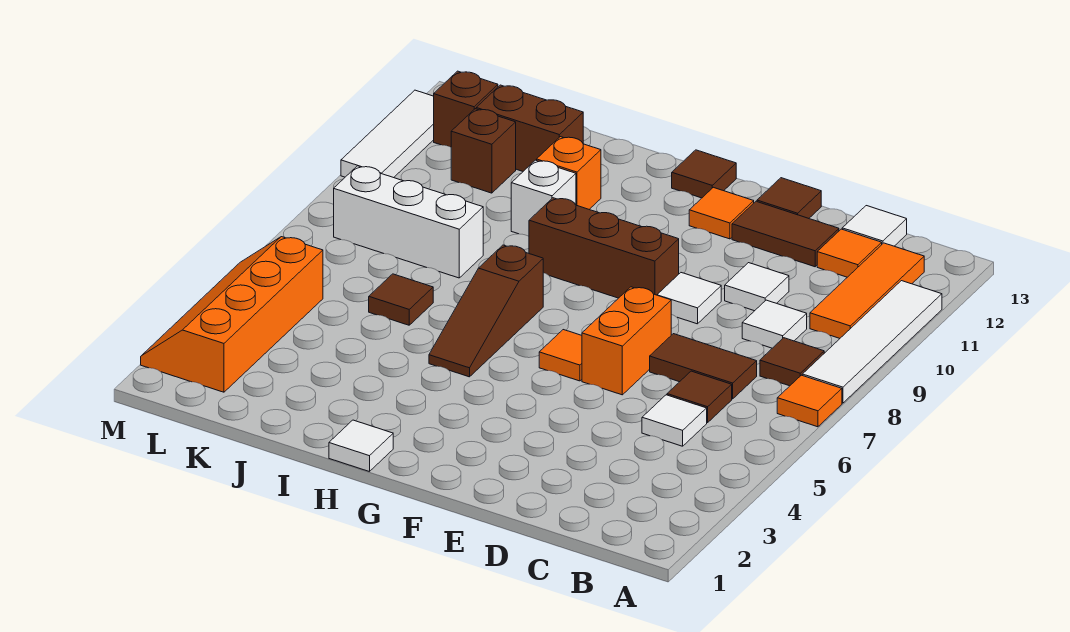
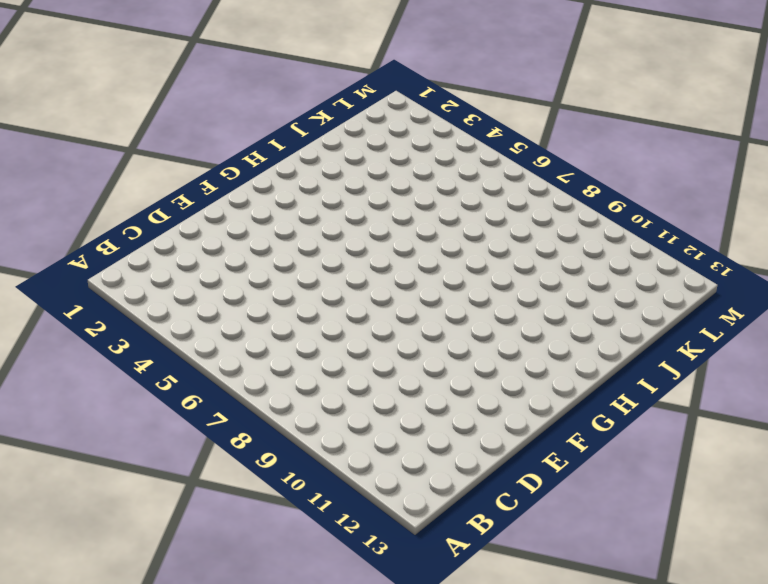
none -> orange 1x1 tile [777,375,842,427]
none -> white 1x4 tile [802,281,942,403]
none -> brown 1x1 tile [760,338,824,386]
none -> orange 1x3 tile [810,243,924,338]

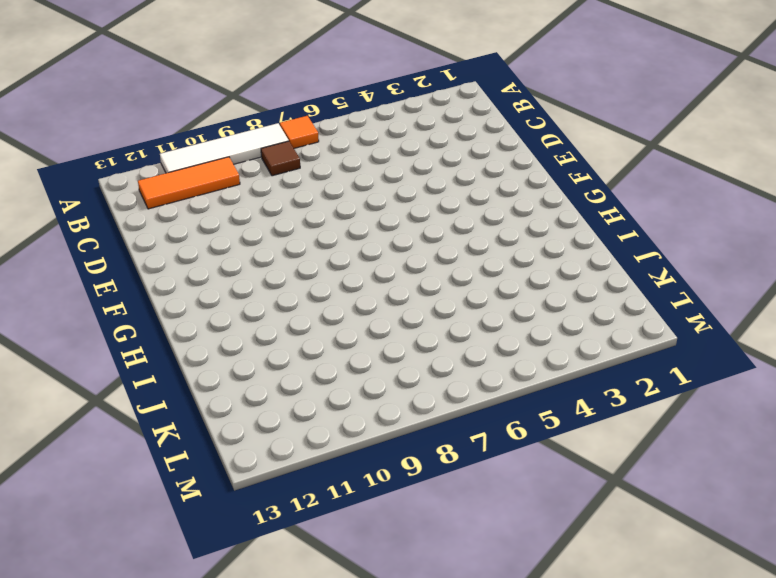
none -> white 1x1 tile [642,395,707,446]
none -> brown 1x1 tile [667,371,732,423]
none -> brown 1x2 tile [650,334,757,399]
none -> white 1x1 tile [742,300,807,348]

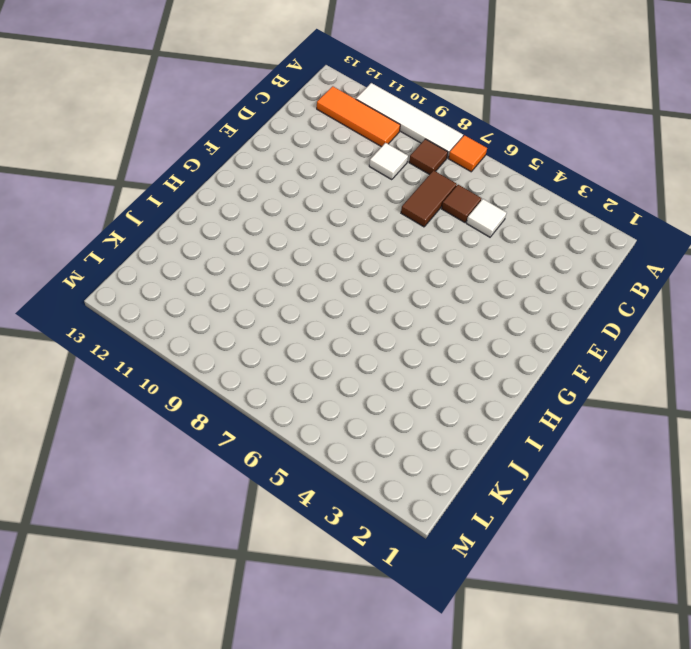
none -> orange 1x1 tile [817,229,882,277]
none -> white 1x1 tile [842,206,907,246]
none -> white 1x1 tile [725,263,789,311]
none -> brown 1x2 tile [732,201,839,267]

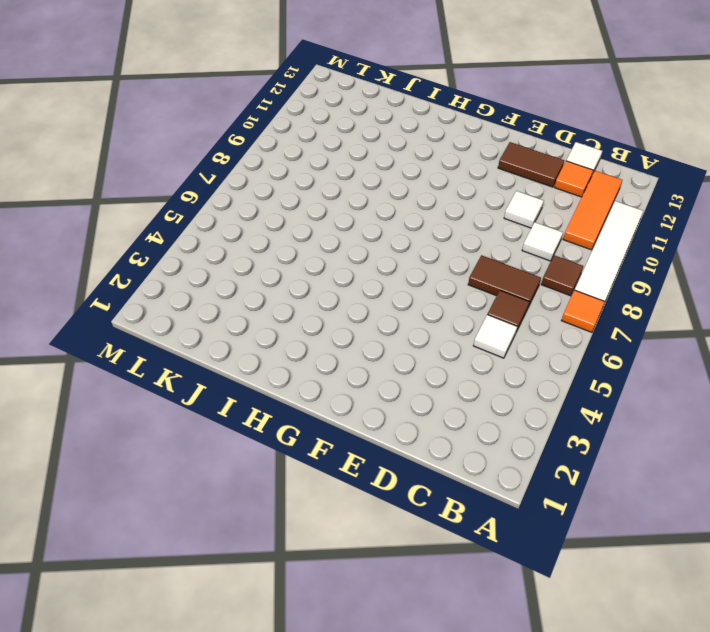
none -> orange 1x2 brick [582,287,671,395]
none -> white 1x1 tile [657,273,721,324]
none -> brown 1x1 tile [757,178,821,218]
none -> orange 1x1 tile [539,330,582,381]

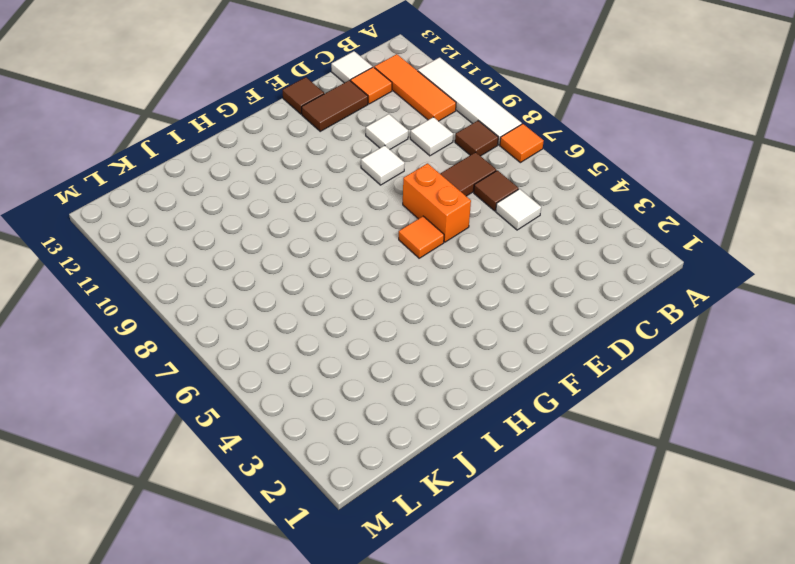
none -> brown 1x3 brick [529,198,679,298]
none -> orange 1x1 tile [689,187,754,239]
none -> brown 1x1 tile [672,150,736,198]
none -> white 1x1 tile [329,420,393,472]

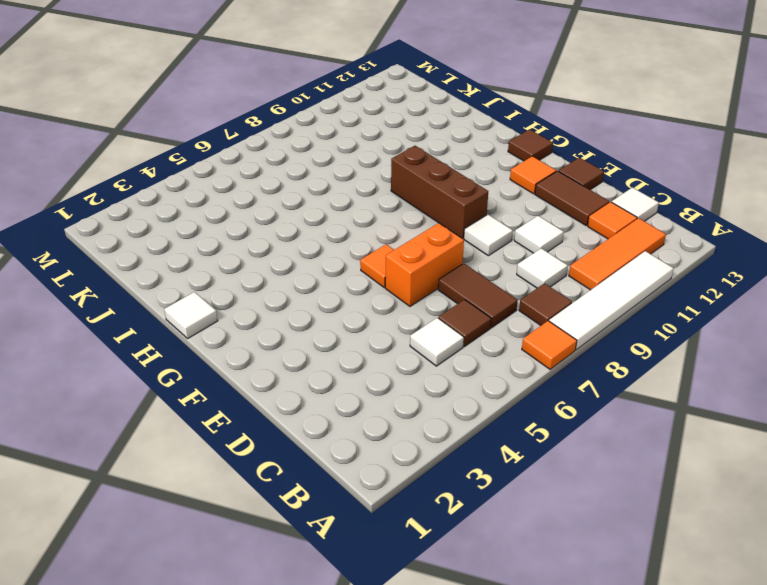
none -> brown 1x3 slope [429,245,543,377]
none -> white 1x1 brick [511,160,576,236]
none -> orange 1x1 brick [537,137,601,209]
none -> brown 1x1 tile [369,274,433,325]

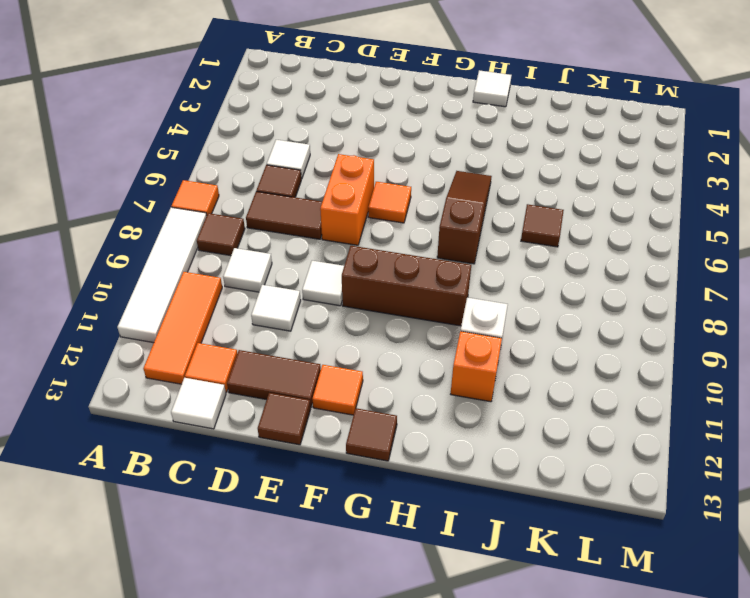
none -> white 1x3 brick [334,166,483,278]
none -> brown 1x2 brick [476,85,583,171]
none -> brown 1x1 brick [451,109,516,193]
none -> orange 2x4 slope [141,237,323,392]

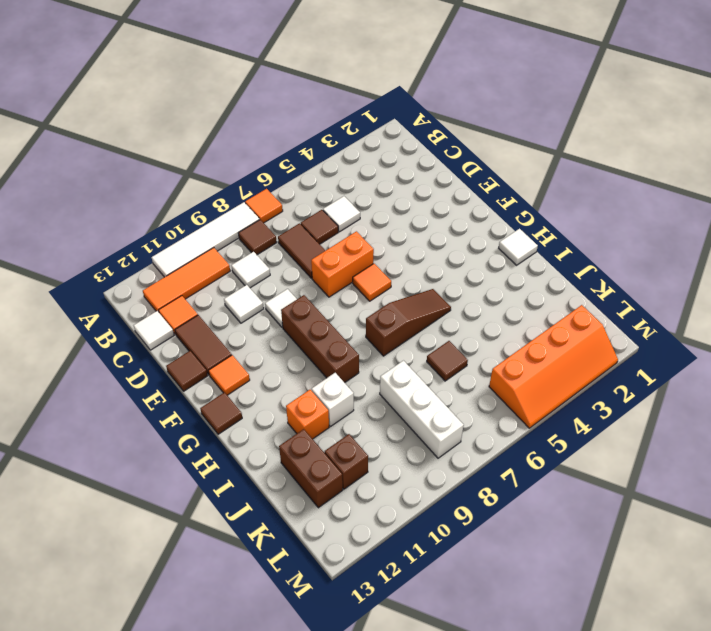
none -> brown 1x1 brick [434,71,498,147]
none -> white 1x3 tile [341,90,434,178]

